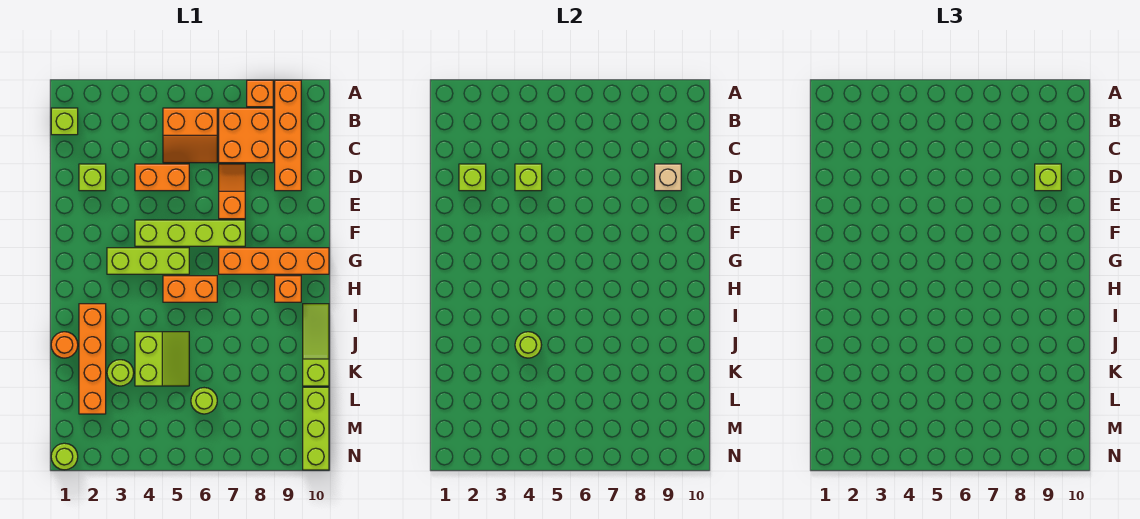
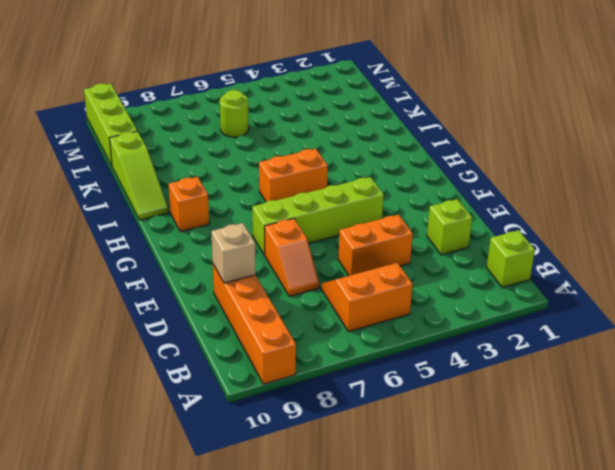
none -> orange 1x1 brick [247,80,273,107]
none -> orange 2x2 brick [219,108,273,163]
none -> lime 1x3 brick [107,248,189,274]

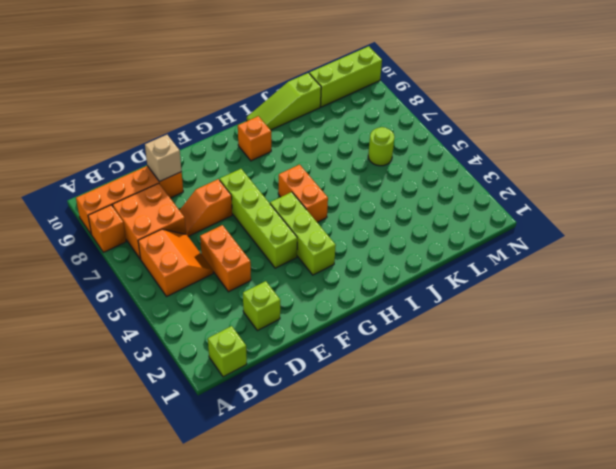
none -> orange 1x4 brick [219,248,329,274]
none -> orange 1x4 brick [79,304,106,414]
none -> orange 1x1 round brick [51,332,78,358]

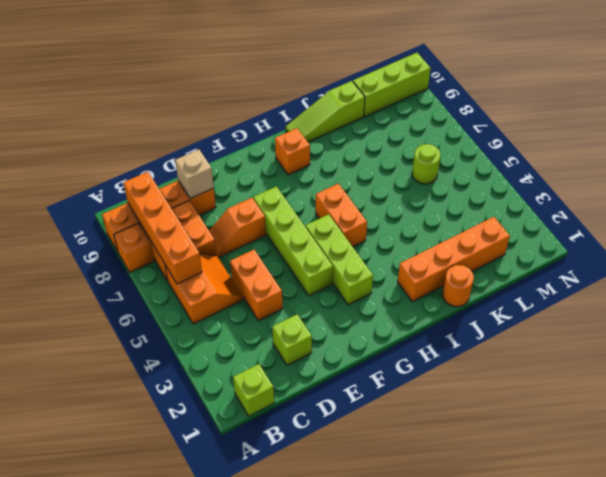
orange 1x4 brick [123,172,202,284] -> orange 1x4 brick moved to [219,248,329,274]
none -> lime 2x2 slope [135,332,189,386]
none -> lime 1x1 round brick [107,360,134,386]
none -> lime 1x1 round brick [51,443,78,470]

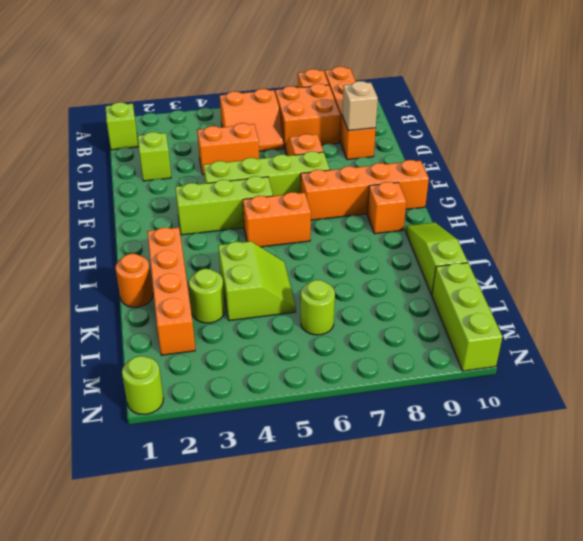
none -> lime 1x1 brick [459,164,486,191]
none -> lime 1x1 brick [515,164,542,191]
none -> lime 1x1 round brick [515,332,541,358]

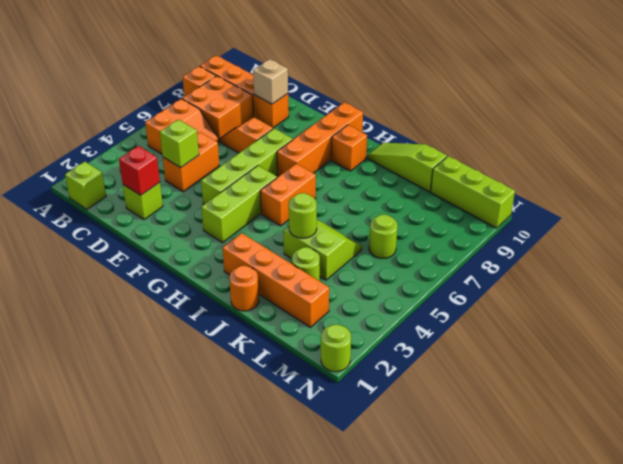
red 1x1 brick [119,146,160,195] -> lime 1x1 brick [459,164,486,191]
none -> lime 1x1 brick [1035,164,1061,191]

